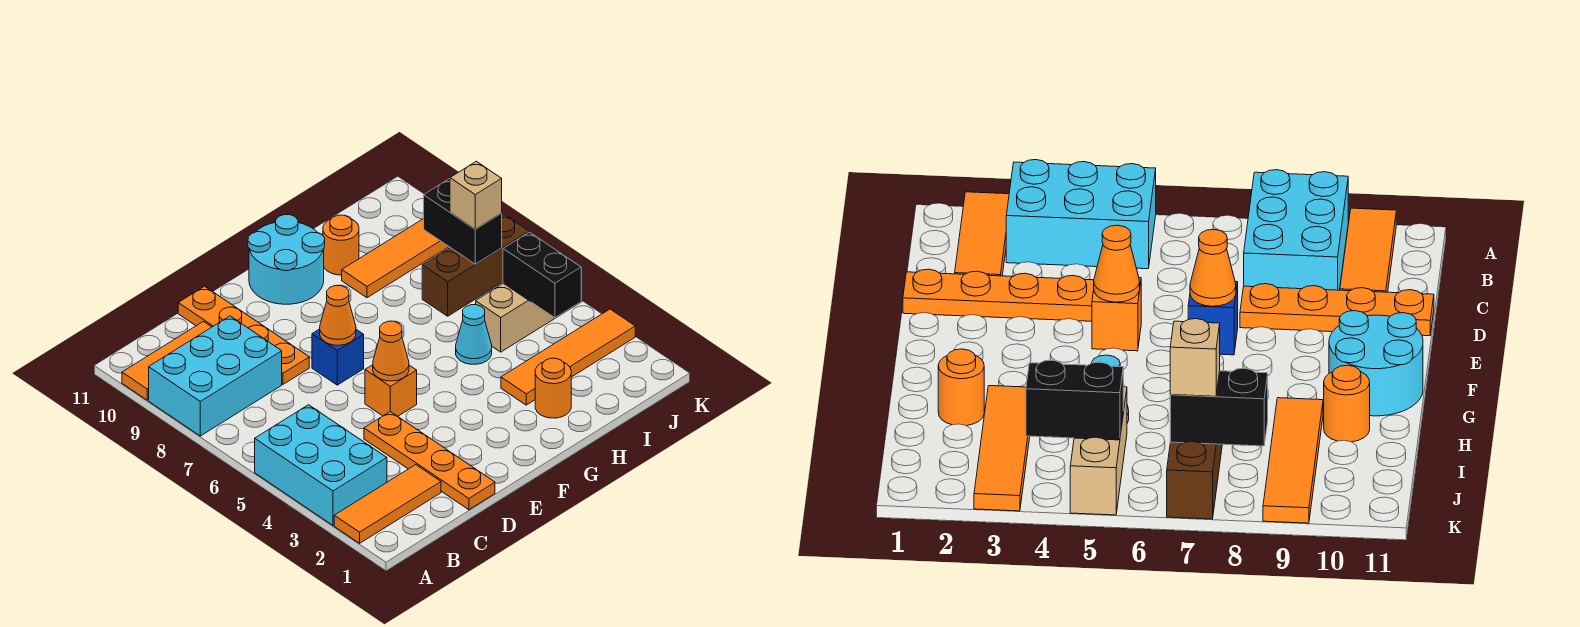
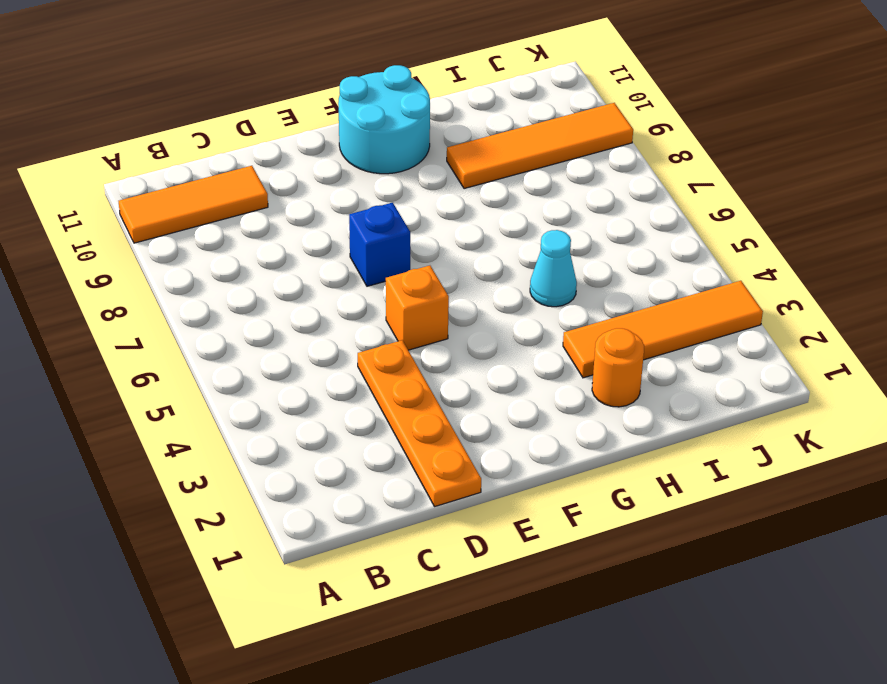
none -> orange 1x3 tile [334,465,441,543]
none -> cyan 2x3 brick [255,405,387,525]
none -> cyan 2x3 brick [149,316,282,436]

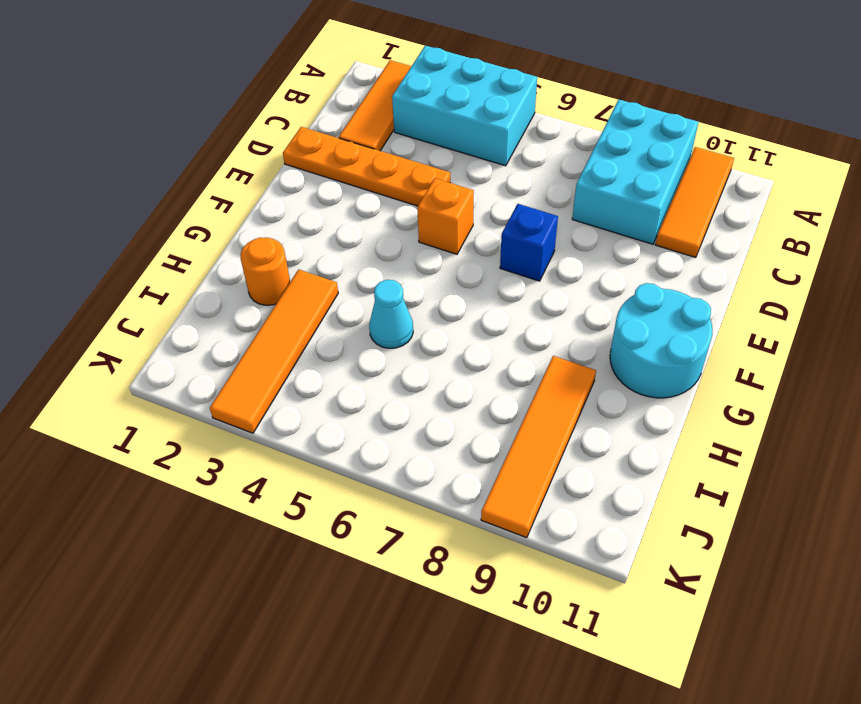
none -> orange 1x4 plate [178,286,309,384]
none -> orange 1x1 round brick [323,215,359,275]
none -> tan 1x3 brick [476,250,582,352]

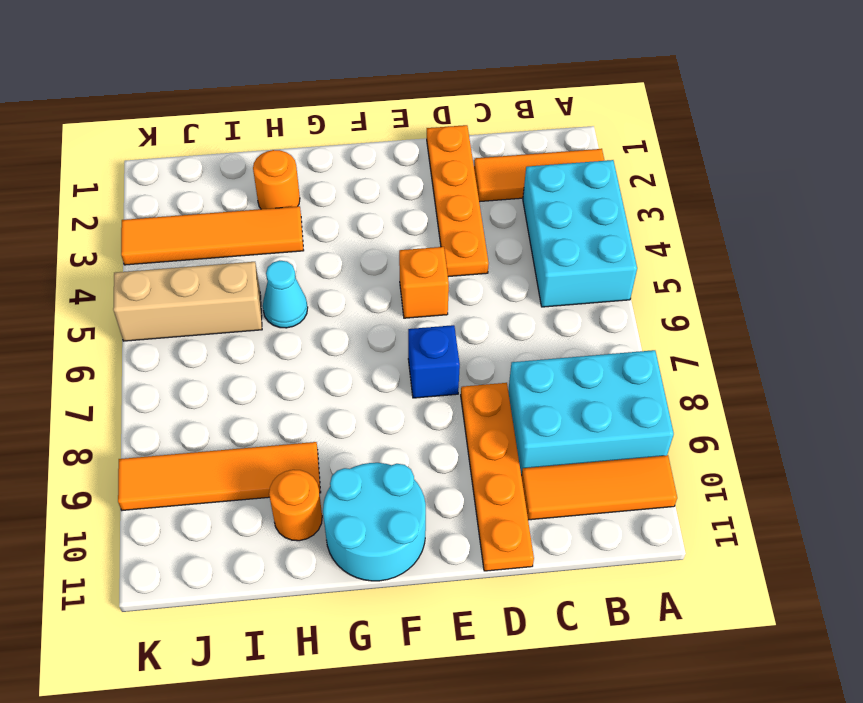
none -> brown 1x3 brick [422,214,529,316]
none -> orange 1x1 cone [373,321,409,381]
none -> orange 1x1 cone [320,286,356,345]

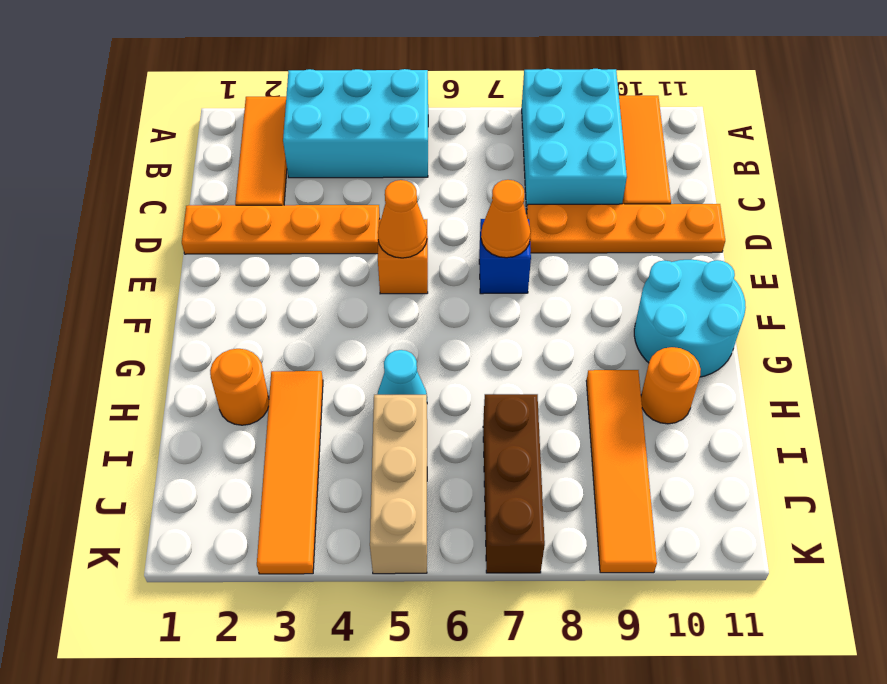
none -> black 1x2 brick [503,232,581,318]
none -> black 1x2 brick [424,179,502,264]
none -> tan 1x1 brick [450,161,502,229]

